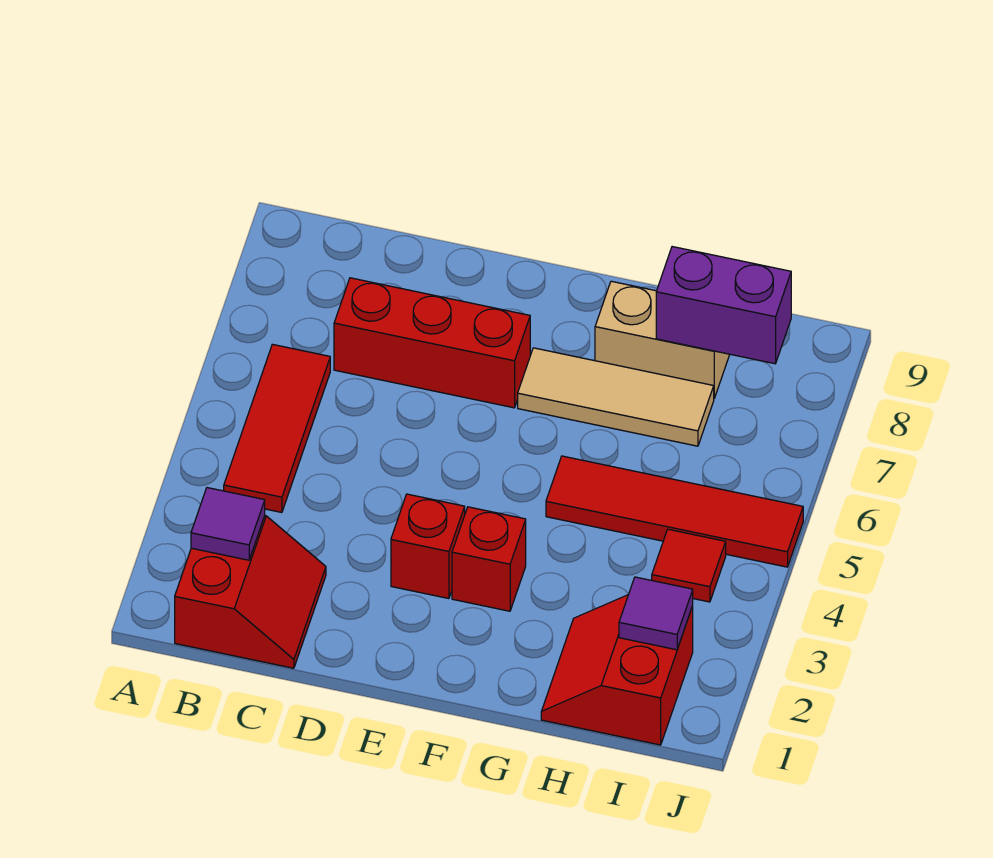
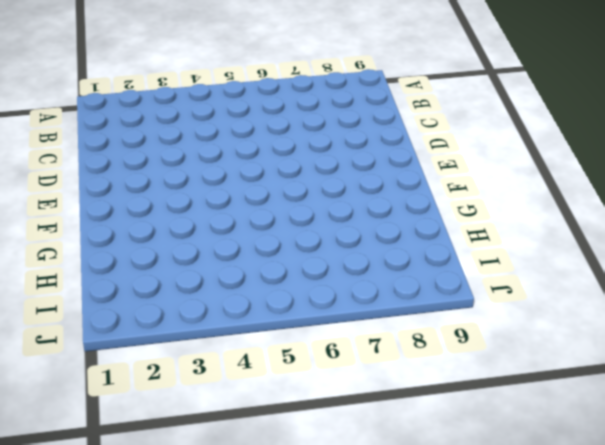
none -> red 2x2 slope [175,516,326,668]
none -> red 1x3 tile [224,344,330,513]
none -> red 1x3 brick [334,278,530,408]

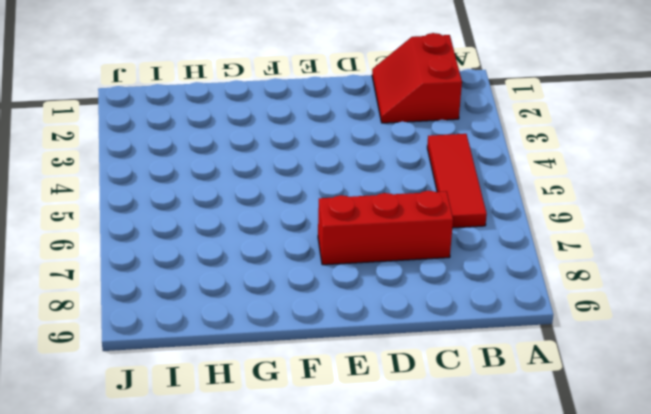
none -> red 1x1 brick [391,494,465,599]
none -> red 1x1 brick [452,507,526,611]
none -> tan 1x3 tile [518,348,714,446]

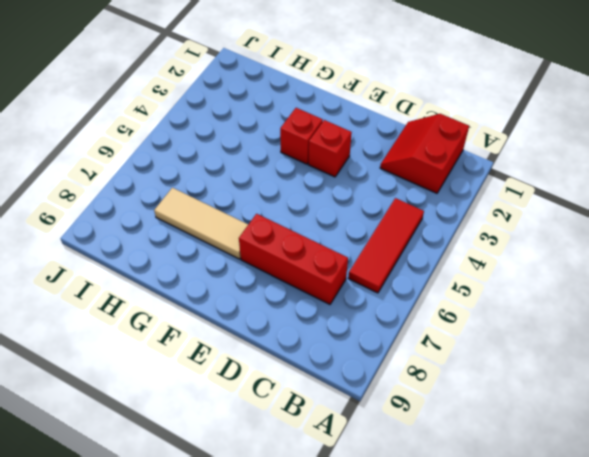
none -> red 1x4 tile [546,456,803,567]
none -> tan 1x2 brick [595,281,730,398]
none -> red 2x2 slope [541,595,693,745]

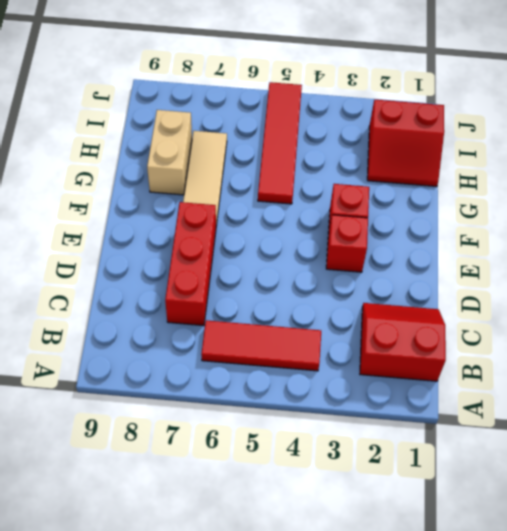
none -> red 1x1 tile [652,529,726,602]
none -> purple 1x1 tile [191,488,265,560]
none -> purple 1x2 brick [656,247,791,364]

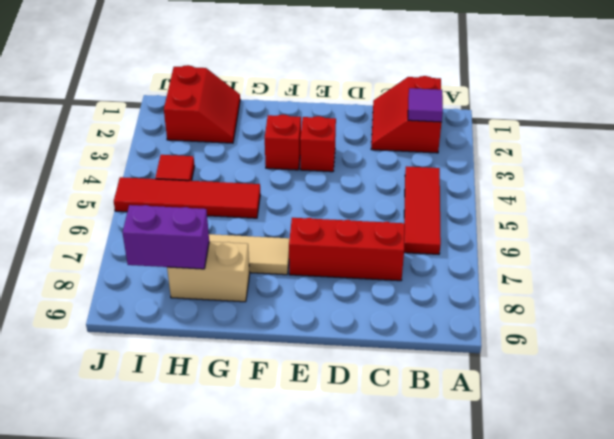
none -> purple 1x1 tile [619,577,693,650]

